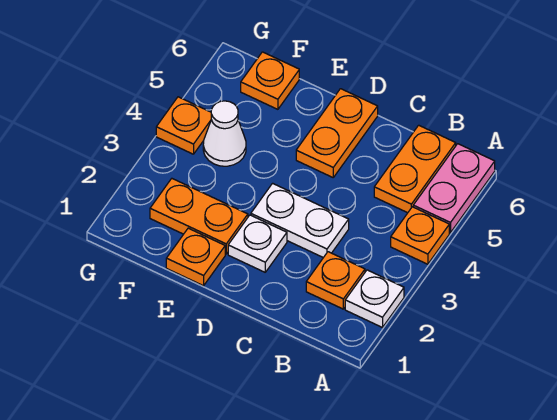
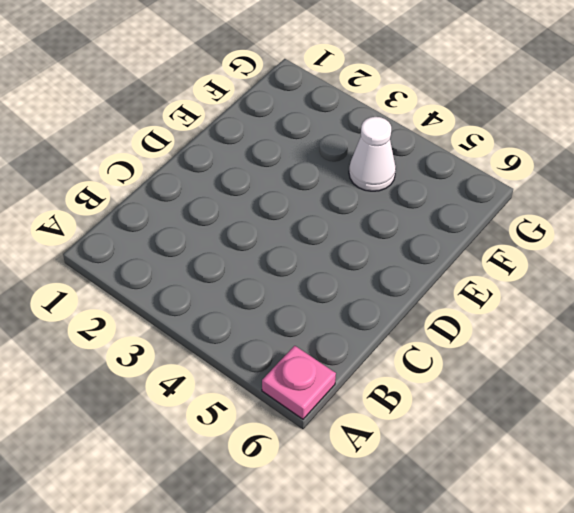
pink 1x1 plate [262,346,336,419] -> pink 1x2 plate [413,144,495,233]
none -> white 1x1 plate [345,270,404,327]
none -> orange 1x1 plate [391,207,449,264]
none -> orange 1x1 plate [306,252,365,309]

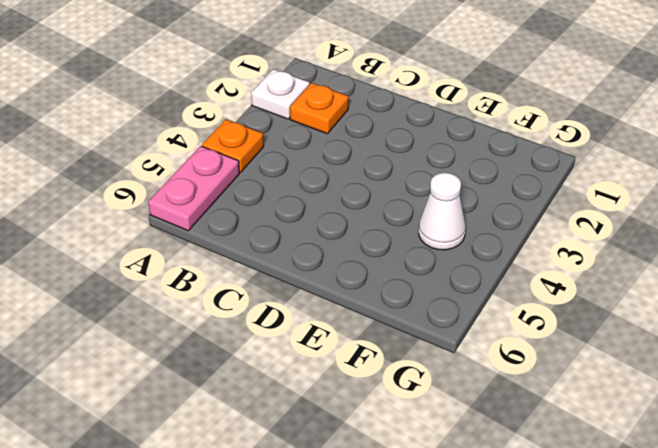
none -> orange 1x2 plate [374,125,456,213]
none -> white 1x2 plate [251,183,349,258]
none -> white 1x1 plate [228,215,287,272]

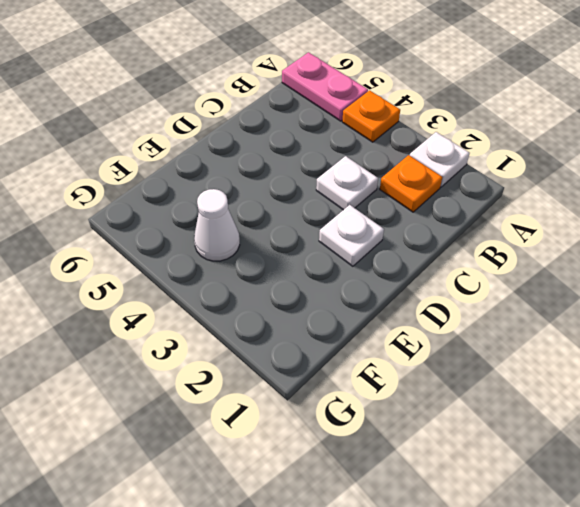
white 1x1 plate [316,156,378,210] -> white 1x2 plate [251,183,349,258]
none -> orange 1x2 plate [374,125,456,213]
none -> orange 1x2 plate [296,89,378,177]
none -> orange 1x1 plate [166,228,225,286]

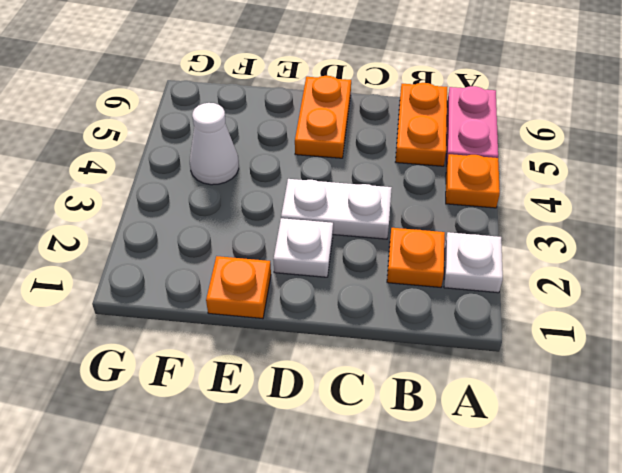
none -> orange 1x2 plate [150,179,248,254]
none -> orange 1x1 plate [241,52,299,109]
none -> orange 1x1 plate [156,97,211,154]

